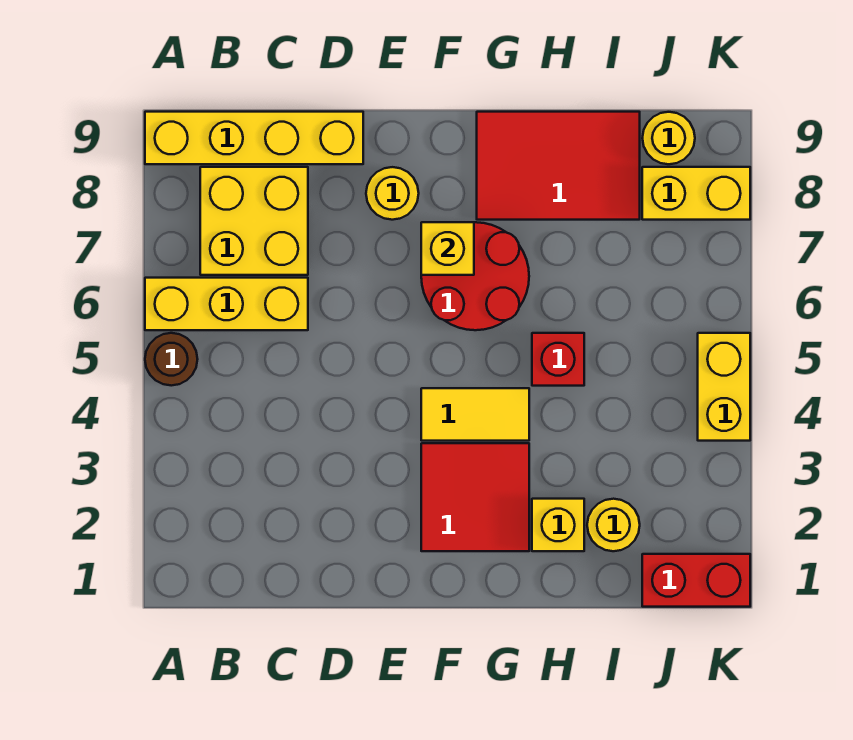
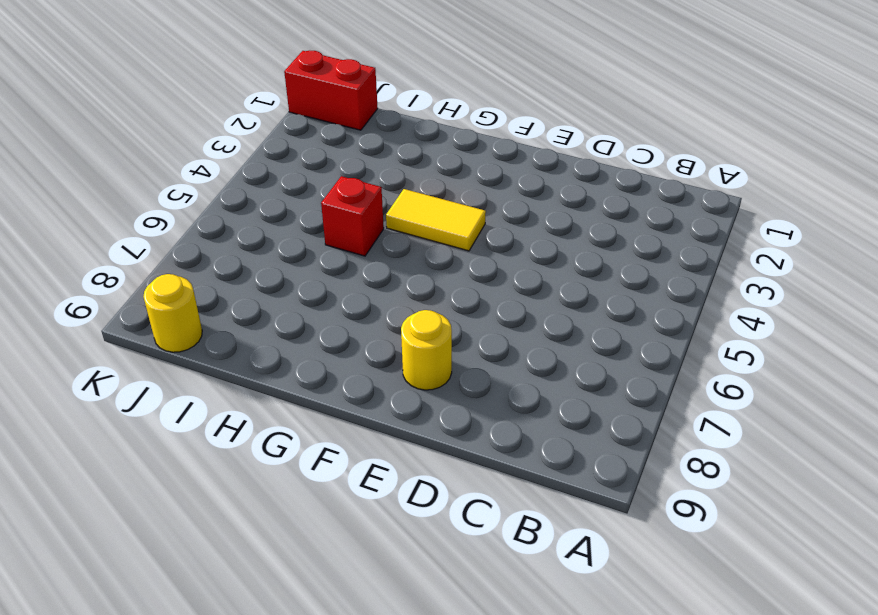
none -> brown 1x1 round brick [145,333,198,386]
none -> yellow 1x3 brick [145,278,308,330]
none -> yellow 1x4 brick [145,112,363,164]

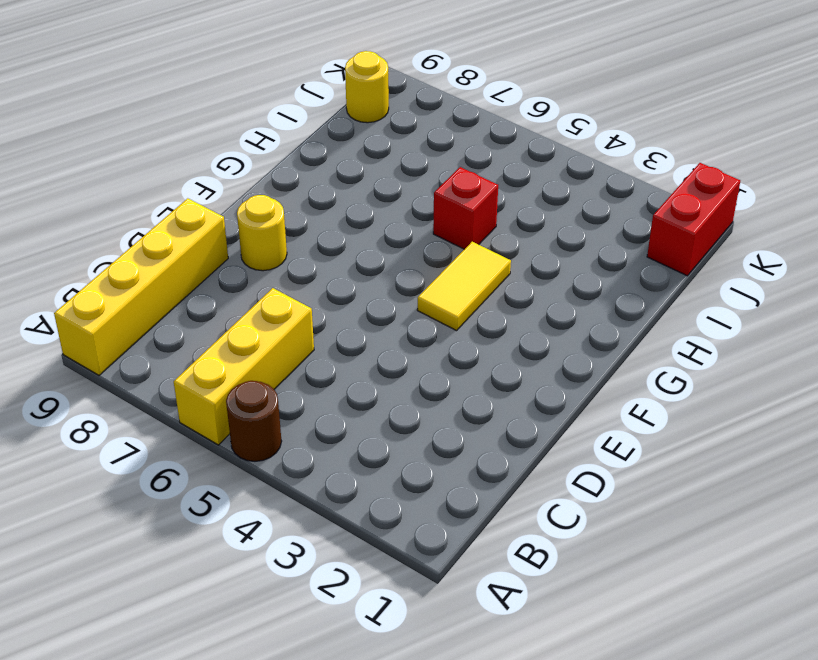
none -> yellow 2x2 brick [200,167,308,275]
none -> red 2x2 tile [421,443,529,551]
none -> red 2x2 round brick [421,222,529,330]

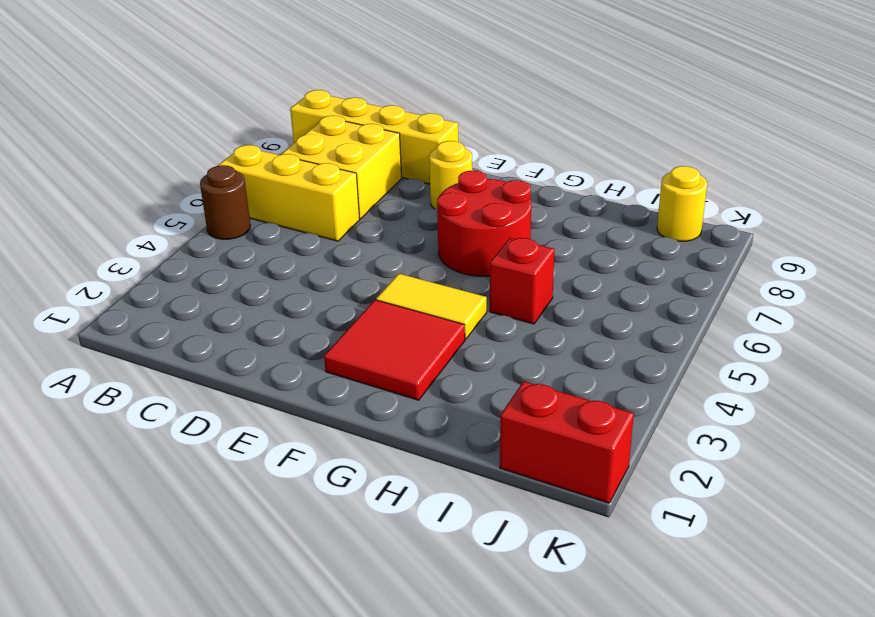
none -> red 2x3 tile [477,112,640,220]
none -> yellow 1x1 brick [532,499,584,551]
none -> yellow 1x1 round brick [587,499,640,551]

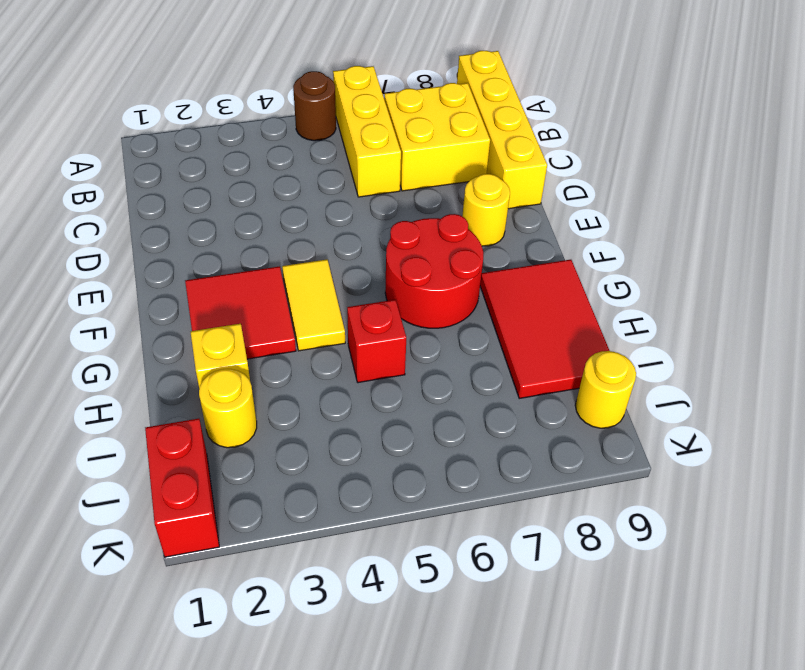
none -> yellow 1x2 brick [642,167,750,220]
none -> yellow 1x2 brick [698,333,750,441]
none -> yellow 1x1 brick [421,222,474,275]

